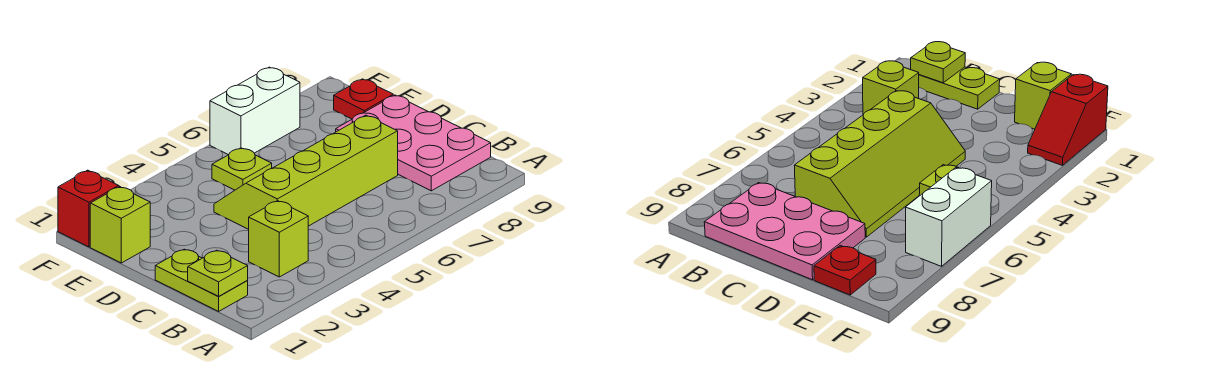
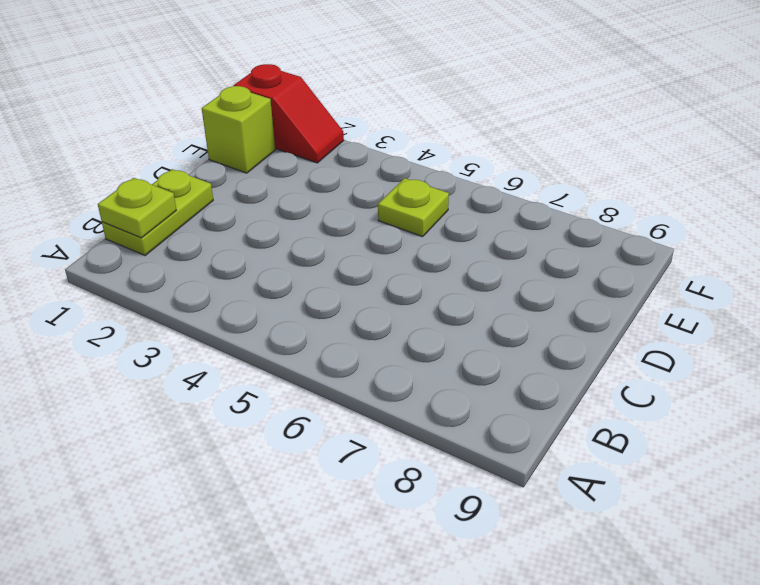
none -> lime 1x1 brick [249,201,308,277]
none -> pink 2x3 plate [336,95,491,191]

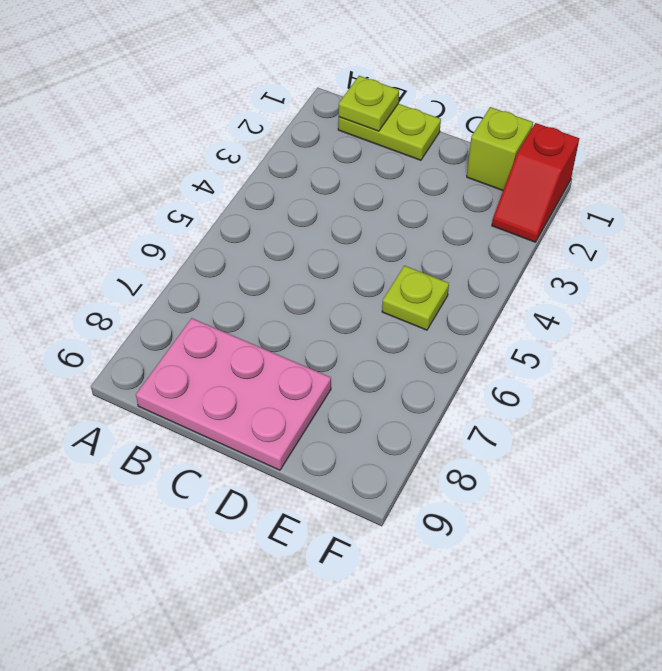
none -> lime 1x1 brick [249,201,308,277]
none -> lime 2x4 slope [214,115,398,229]

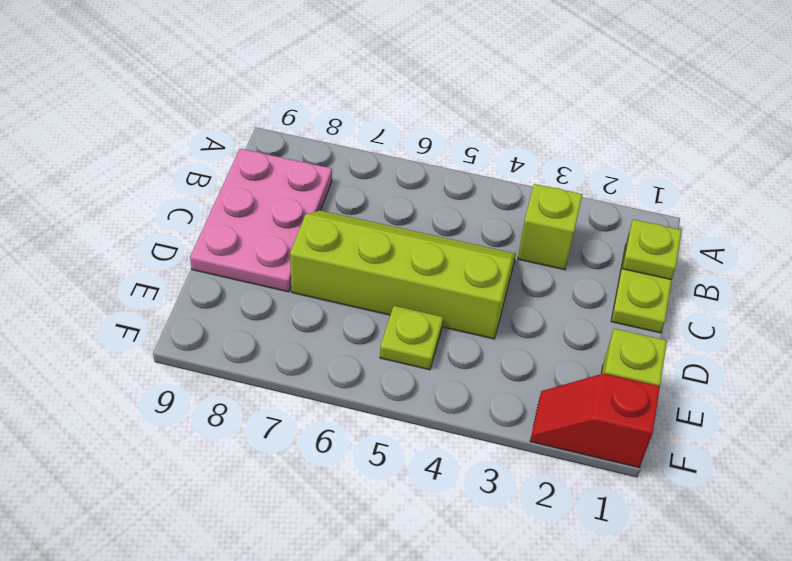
lime 2x4 slope [290,210,516,339] -> lime 2x4 slope turned to [214,115,398,229]
none -> red 1x1 plate [334,79,393,119]
none -> white 1x2 brick [210,67,300,155]

